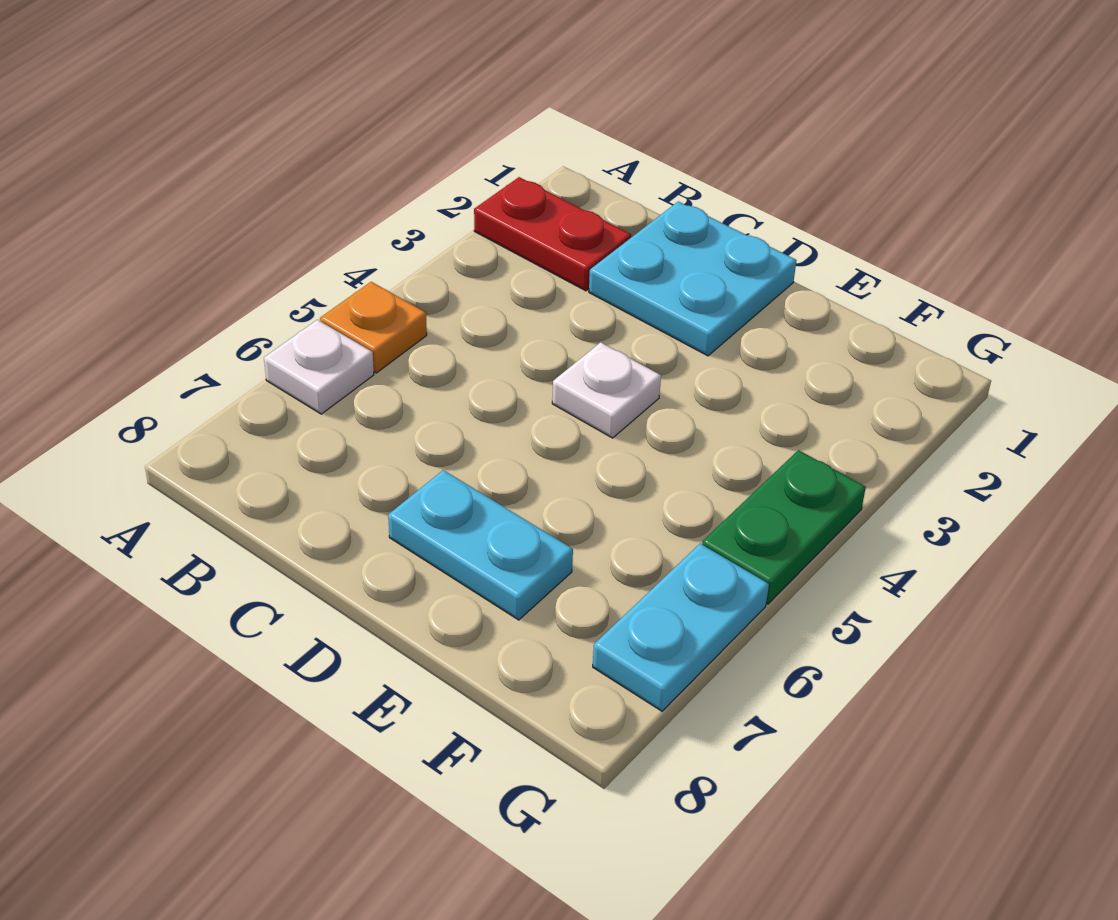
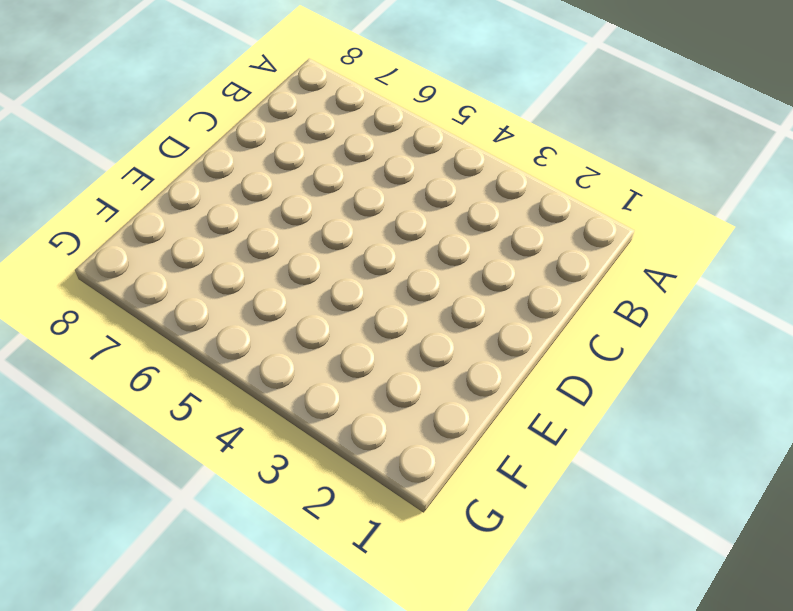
none -> red 1x2 plate [474,177,631,291]
none -> orange 1x1 plate [320,282,427,373]

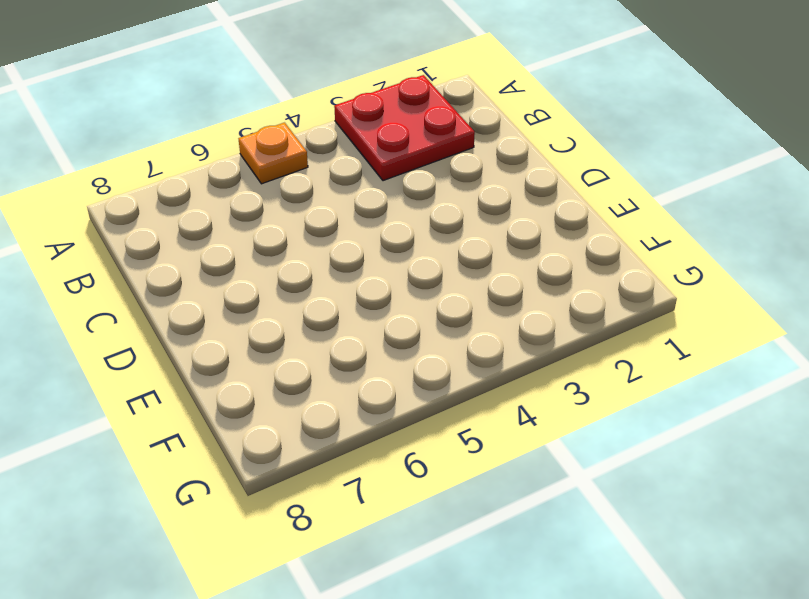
red 2x2 plate [334,75,475,181] -> red 1x2 plate [474,177,631,291]
none -> white 1x1 plate [264,320,374,414]
none -> cyan 2x2 plate [589,201,797,356]

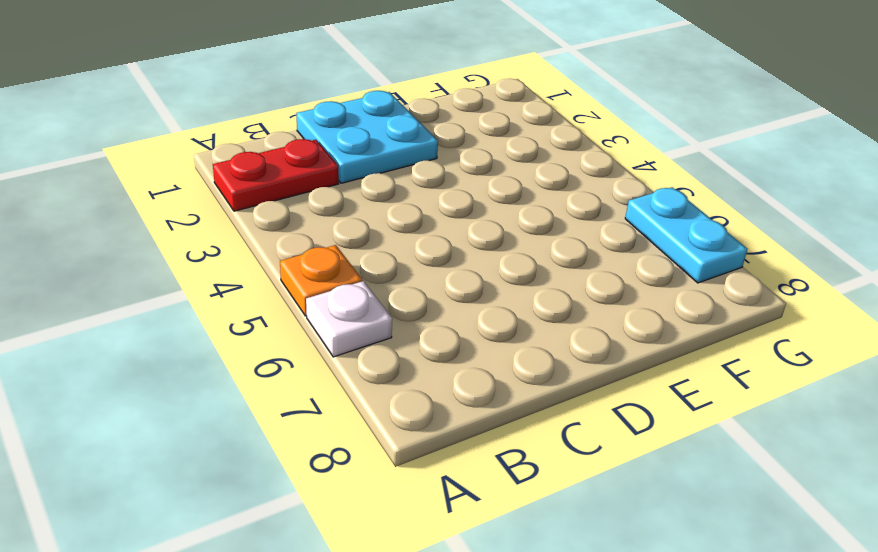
none -> white 1x1 plate [552,342,661,438]
none -> cyan 1x2 plate [388,470,573,620]

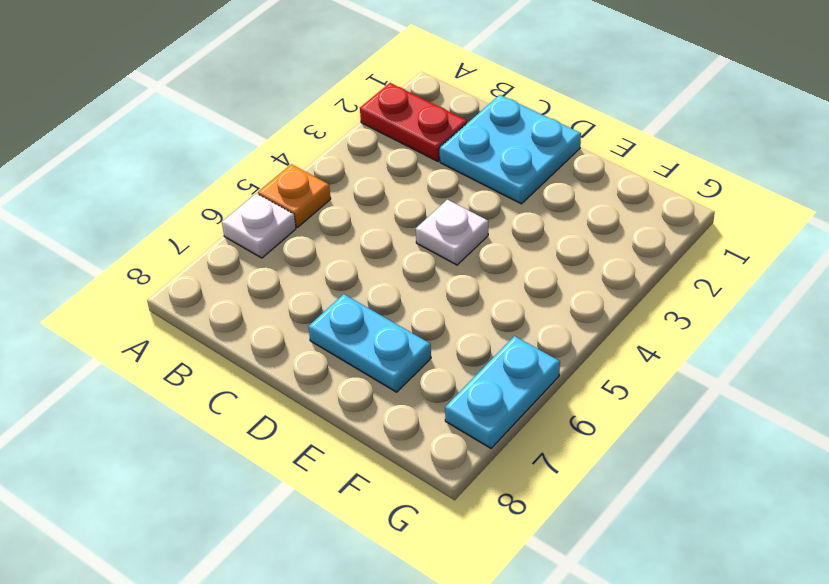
none -> green 1x2 plate [702,450,866,604]

